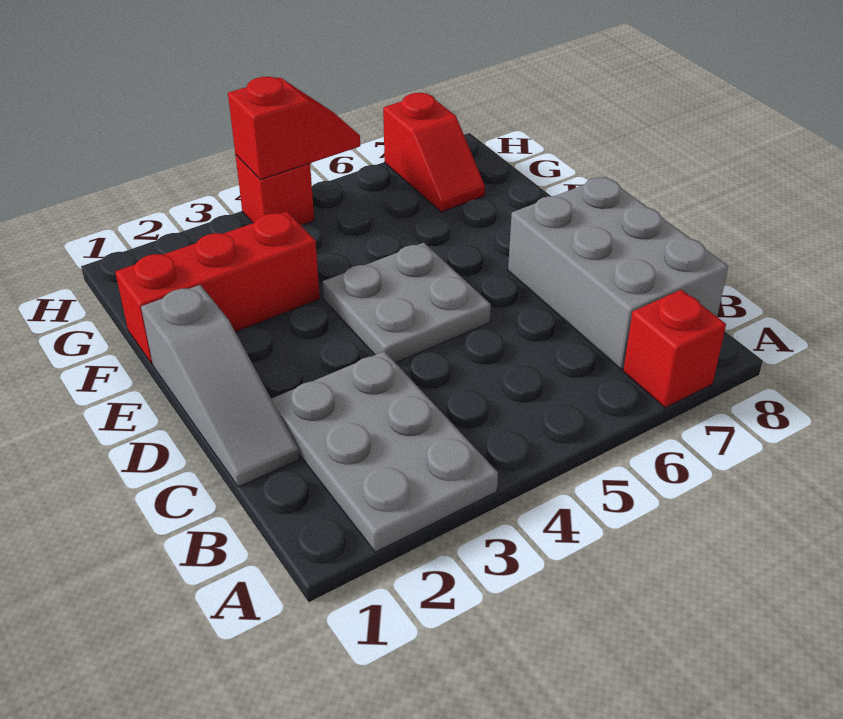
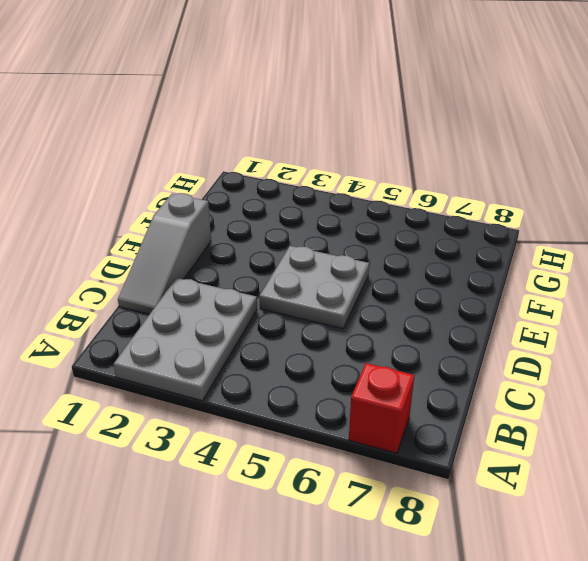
none -> grey 2x3 brick [508,177,728,369]
none -> red 1x3 brick [115,212,320,364]

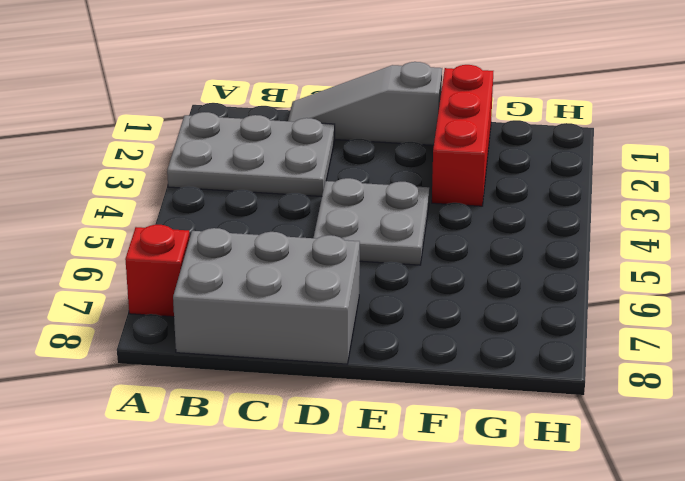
none -> red 1x2 slope [383,93,485,212]
none -> red 1x1 brick [235,155,314,225]

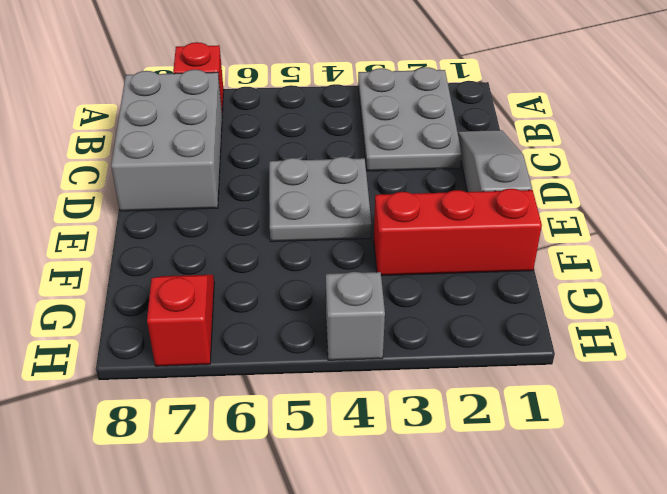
grey 1x1 brick [326,272,385,360] -> red 1x1 brick [235,155,314,225]
none -> red 1x2 slope [228,77,360,180]

